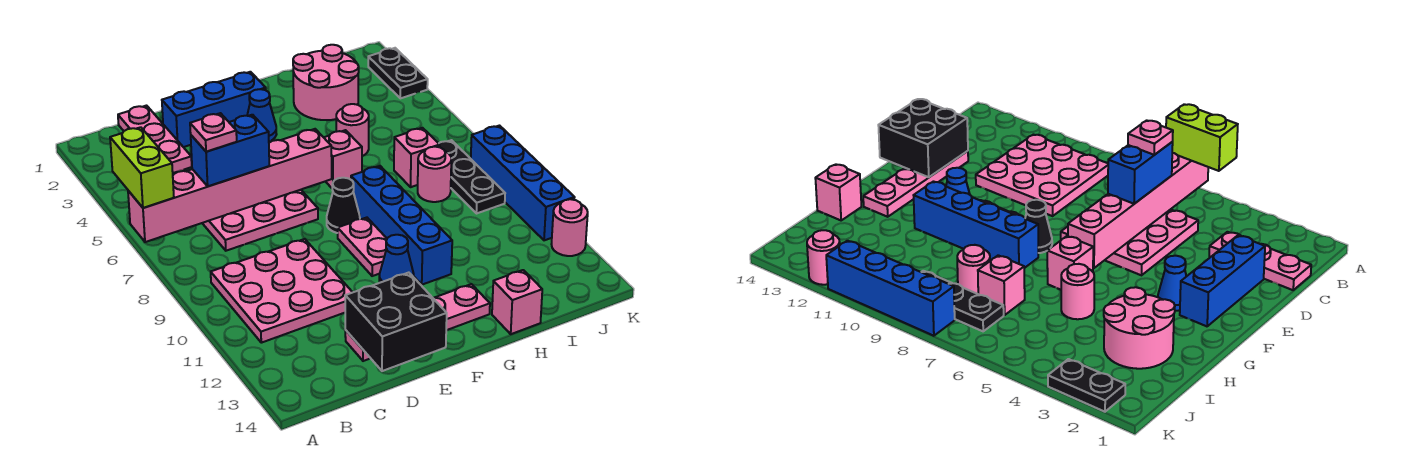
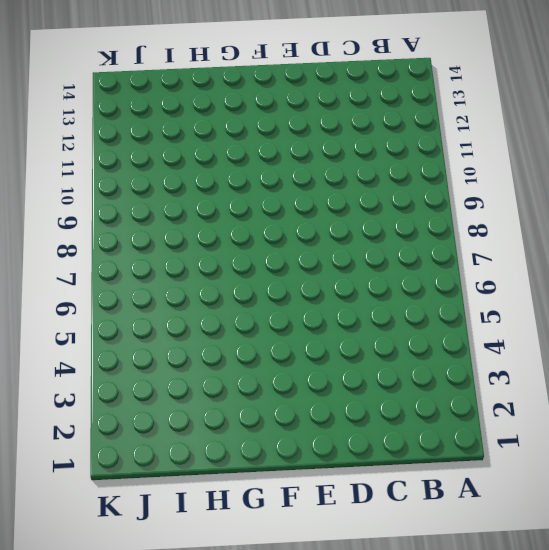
none -> pink 3x3 plate [211,239,353,343]
none -> pink 1x3 plate [118,106,192,173]
none -> pink 3x3 plate [202,190,318,251]

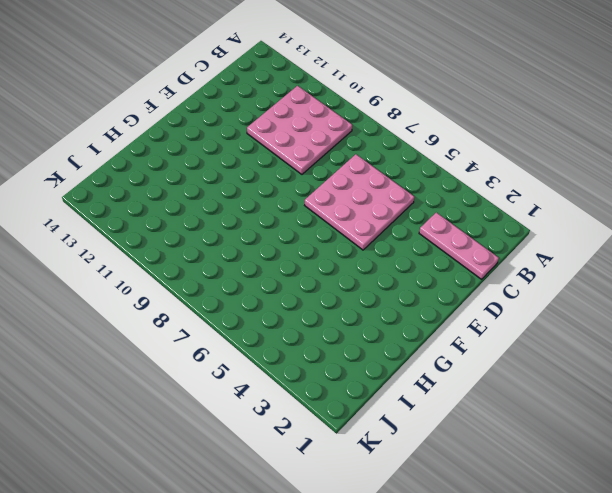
none -> blue 1x3 brick [162,72,266,147]
none -> pink 1x4 plate [345,284,490,361]
none -> blue 1x1 cone [247,89,277,141]

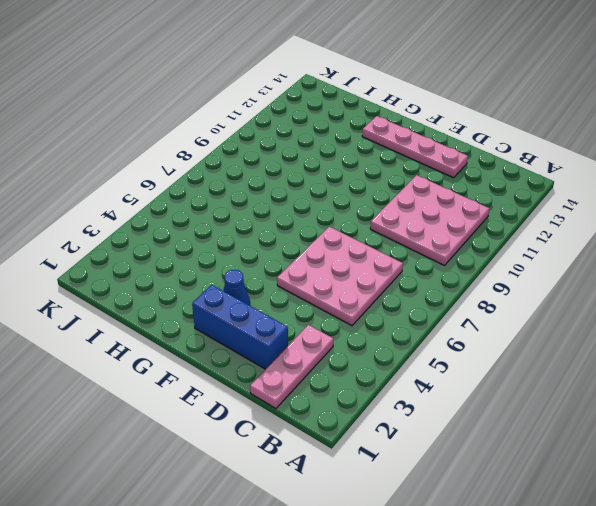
none -> black 1x1 cone [327,178,360,233]
none -> pink 1x2 plate [338,218,387,276]
none -> blue 1x1 cone [379,235,414,283]

